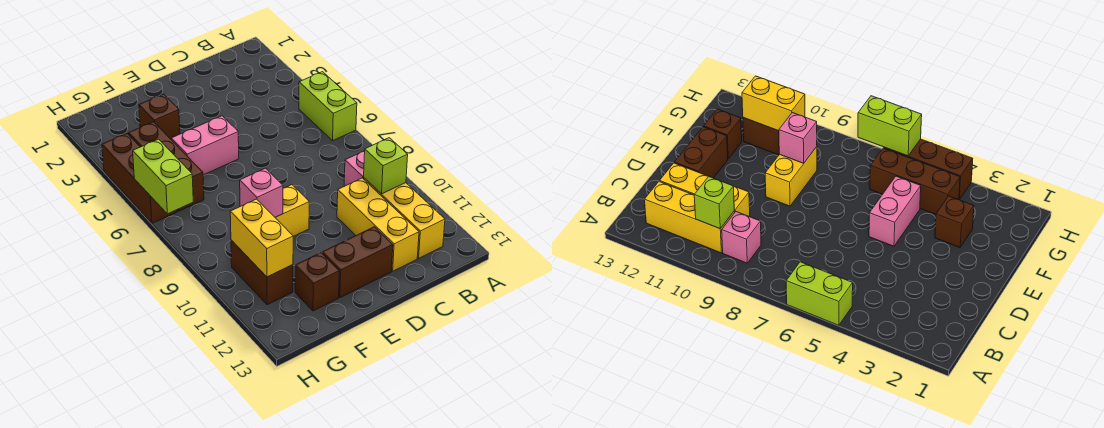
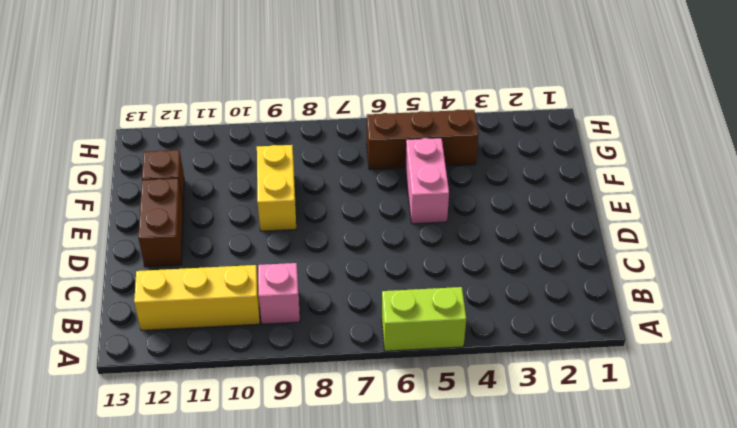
none -> yellow 1x3 brick [337,178,419,271]
none -> brown 1x1 brick [139,94,180,139]
none -> brown 1x2 brick [231,240,293,305]

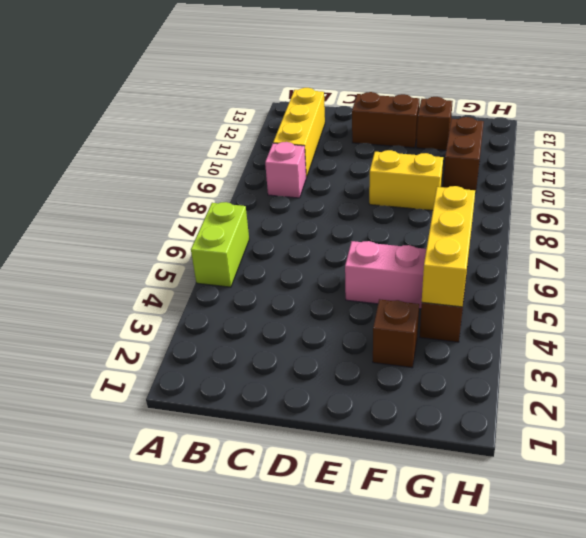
yellow 1x3 brick [422,186,475,307] -> yellow 1x3 brick moved to [337,178,419,271]
none -> brown 1x3 brick [102,133,177,223]
none -> lime 1x1 brick [364,138,408,194]
none -> pink 1x1 brick [240,168,283,217]

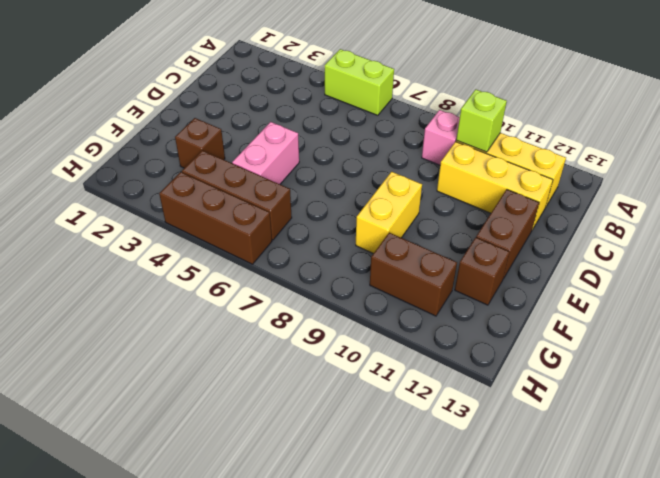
none -> pink 1x1 brick [240,168,283,217]
none -> yellow 1x2 brick [230,199,293,277]
none -> lime 1x2 brick [133,139,193,214]

